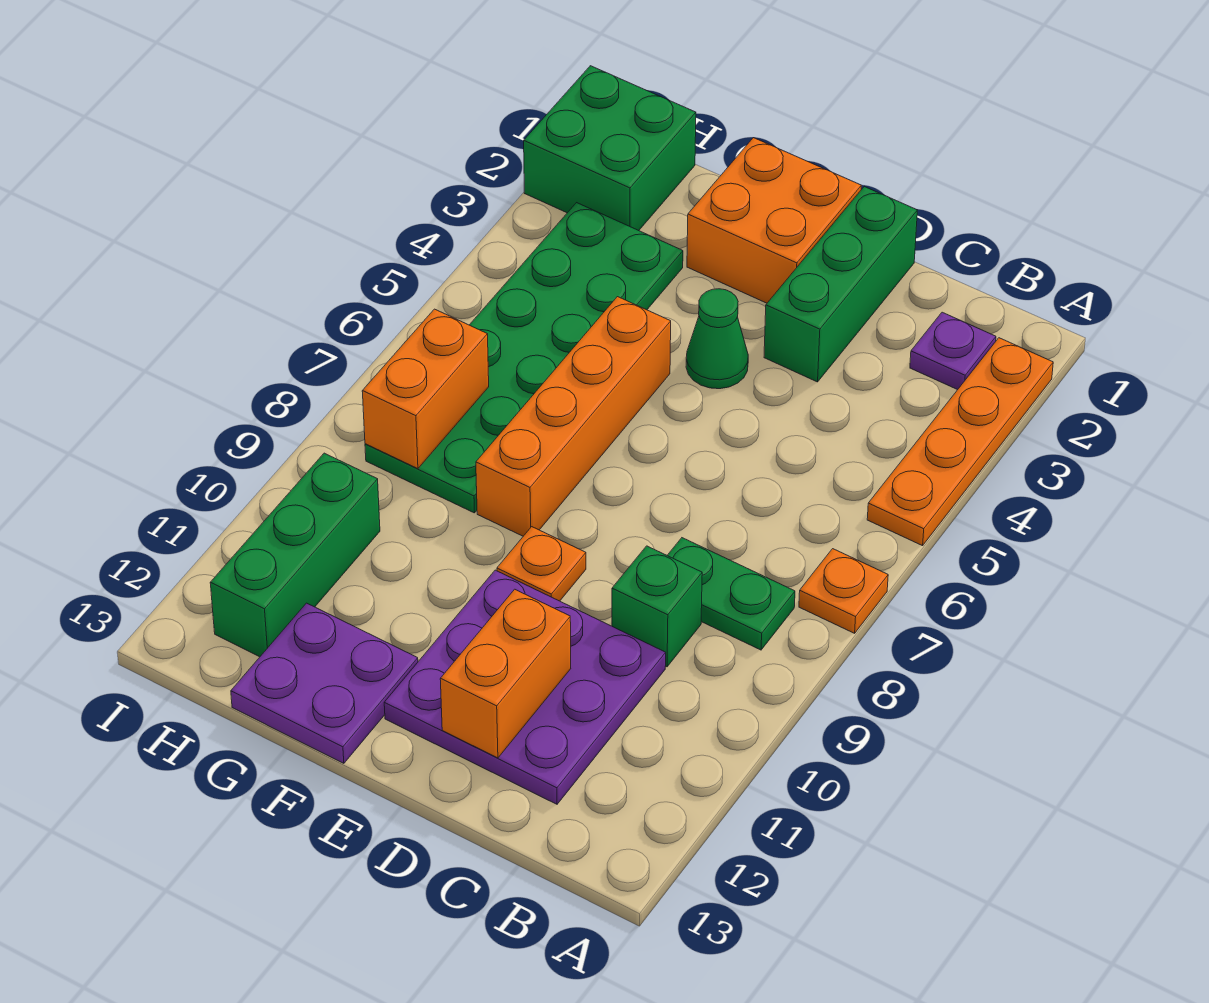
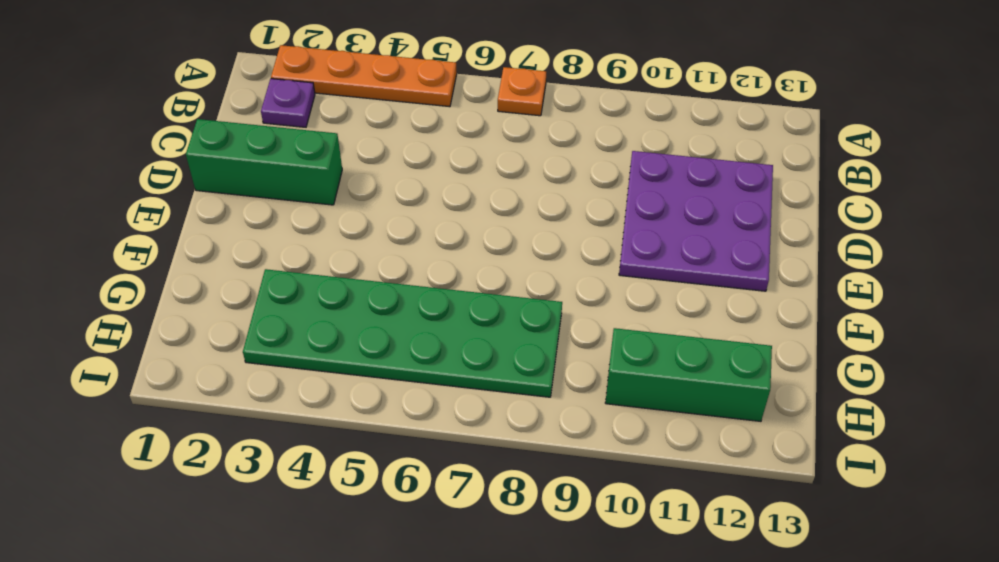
none -> green 1x2 plate [667,538,795,650]
none -> green 1x1 brick [612,546,702,667]
none -> orange 2x2 brick [687,138,861,303]

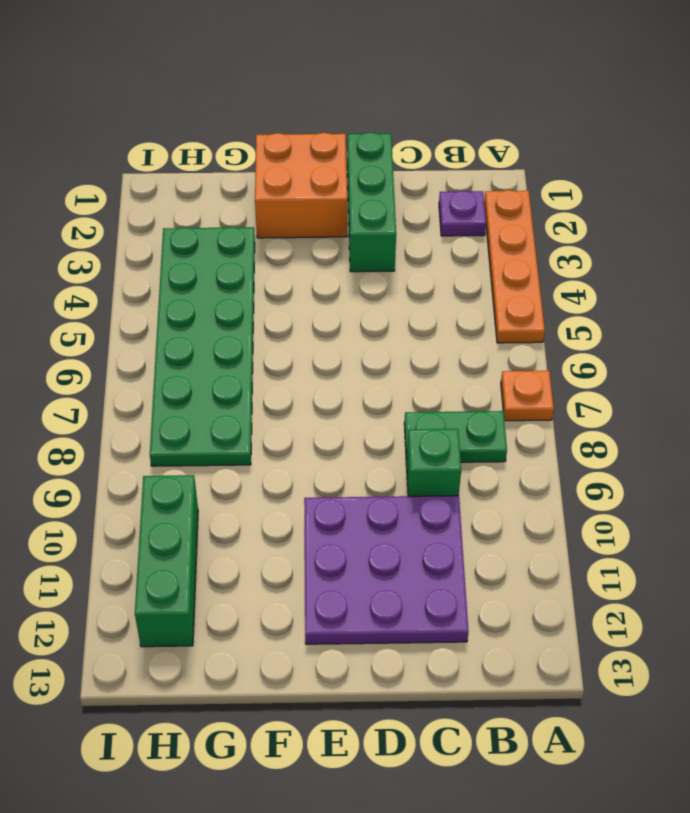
none -> green 1x1 cone [686,289,748,389]
none -> orange 1x1 plate [497,527,586,601]
none -> orange 1x4 brick [476,297,671,536]

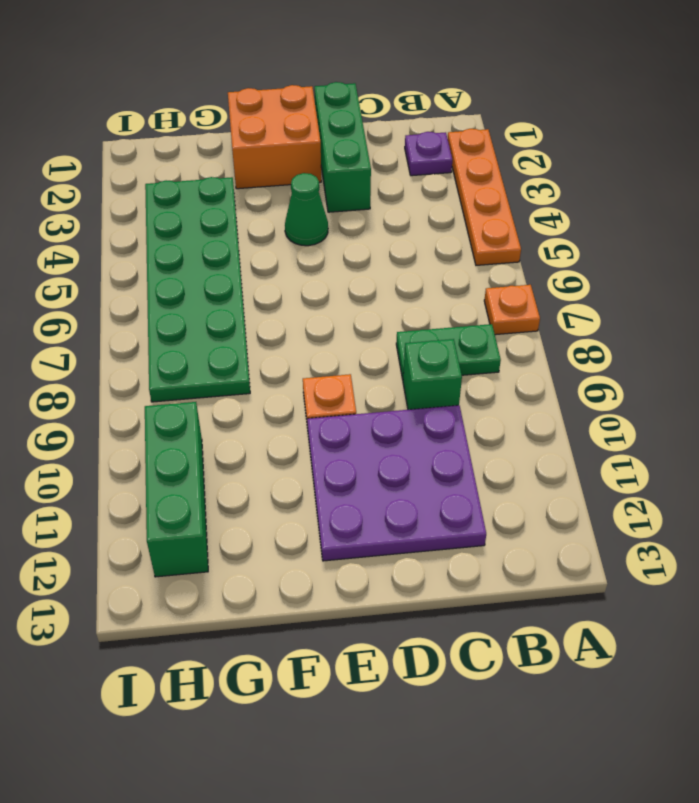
none -> orange 1x4 brick [476,297,671,536]
none -> purple 2x2 plate [231,603,418,763]
none -> green 2x2 brick [524,66,696,231]

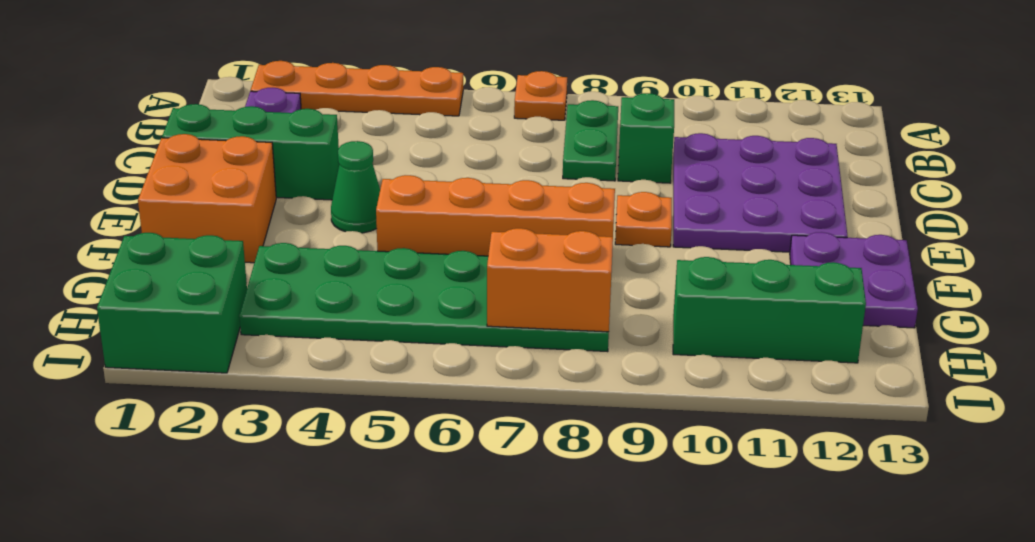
none -> orange 1x2 brick [440,589,571,758]

